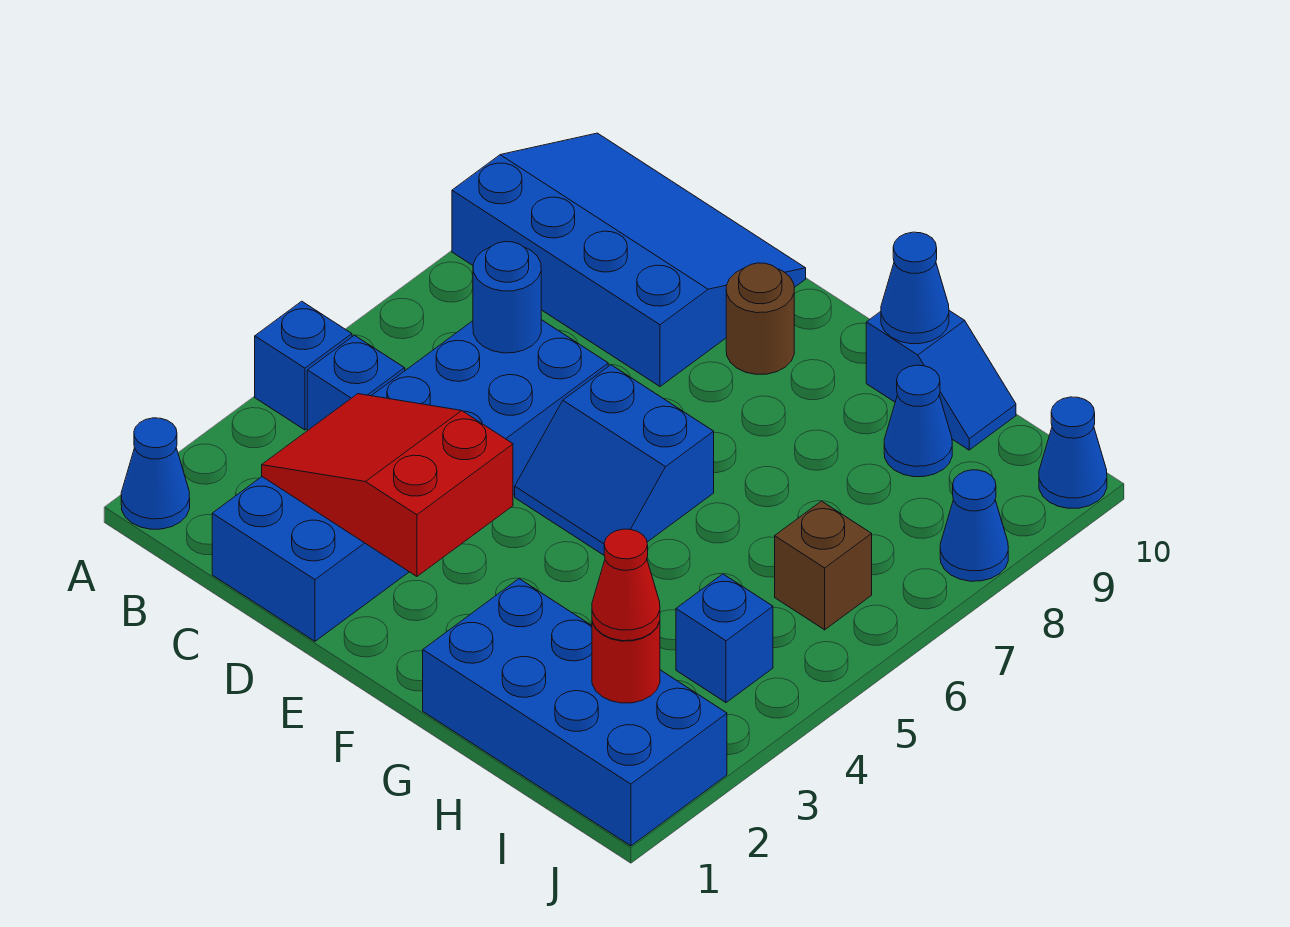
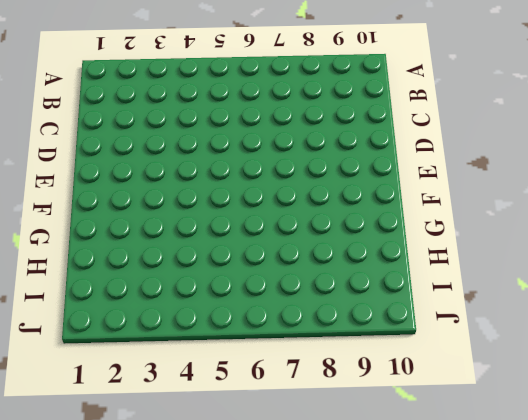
none -> blue 1x1 cone [121,418,190,529]
none -> blue 1x1 brick [255,301,352,430]
none -> blue 3x4 slope [452,133,806,386]

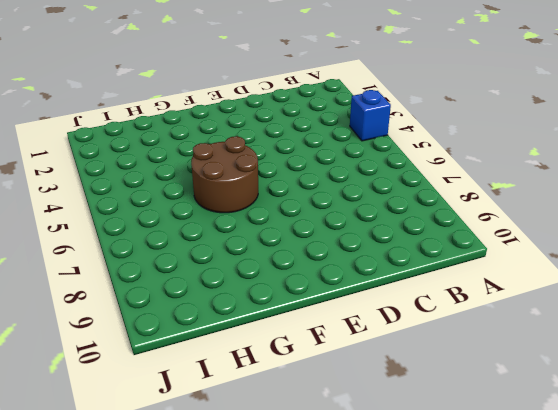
brown 2x2 round brick [191,136,258,213] -> blue 2x2 slope [515,365,714,555]
none -> blue 1x1 cone [121,418,190,529]
none -> blue 3x4 slope [452,133,806,386]
none -> blue 1x1 brick [307,335,405,431]

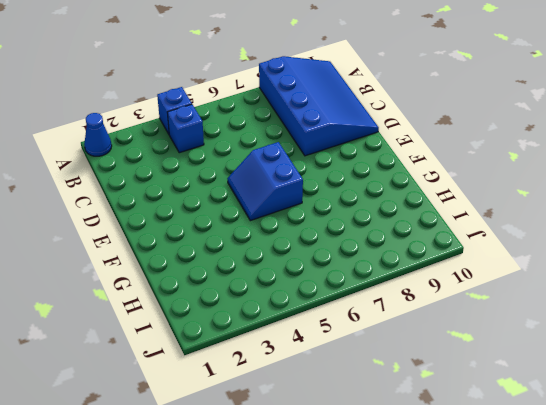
none -> blue 2x6 brick [212,320,608,641]
none -> brown 1x1 round brick [726,263,794,374]
none -> blue 2x4 brick [423,579,727,846]

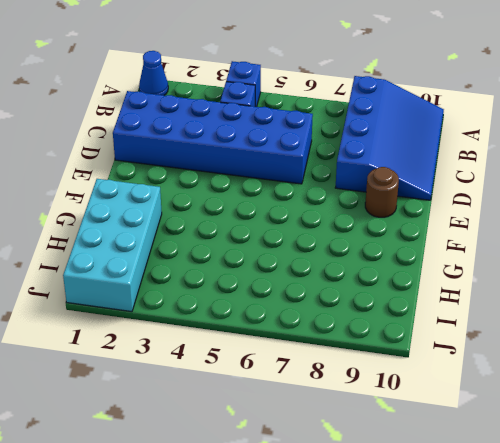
cyan 2x4 brick [63,179,162,312] -> blue 2x4 brick [423,579,727,846]
none -> blue 2x2 slope [515,365,714,555]
none -> blue 1x2 slope [866,311,1016,450]
none -> blue 1x1 cone [884,365,952,477]

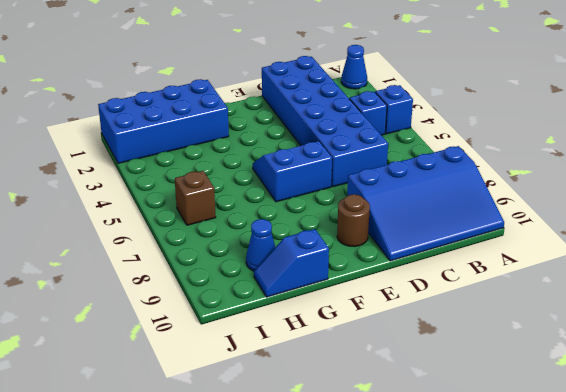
none -> blue 1x1 brick [676,574,773,703]
none -> blue 1x1 cone [940,470,1008,581]
none -> blue 1x1 cone [1039,397,1107,508]

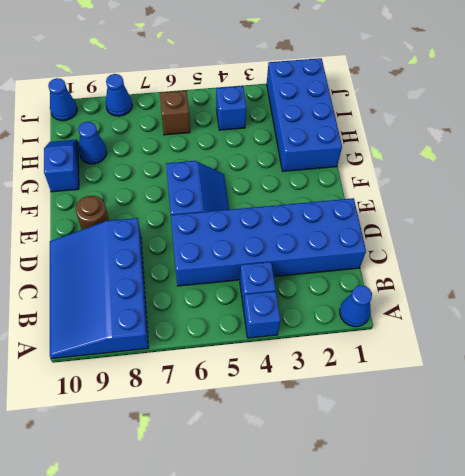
none -> red 2x3 slope [262,394,513,576]
none -> blue 1x1 round brick [473,242,541,353]
none -> blue 1x1 cone [881,232,949,344]

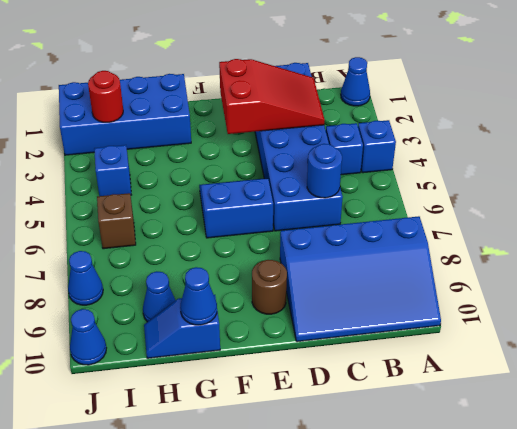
none -> red 1x1 cone [592,529,660,641]

